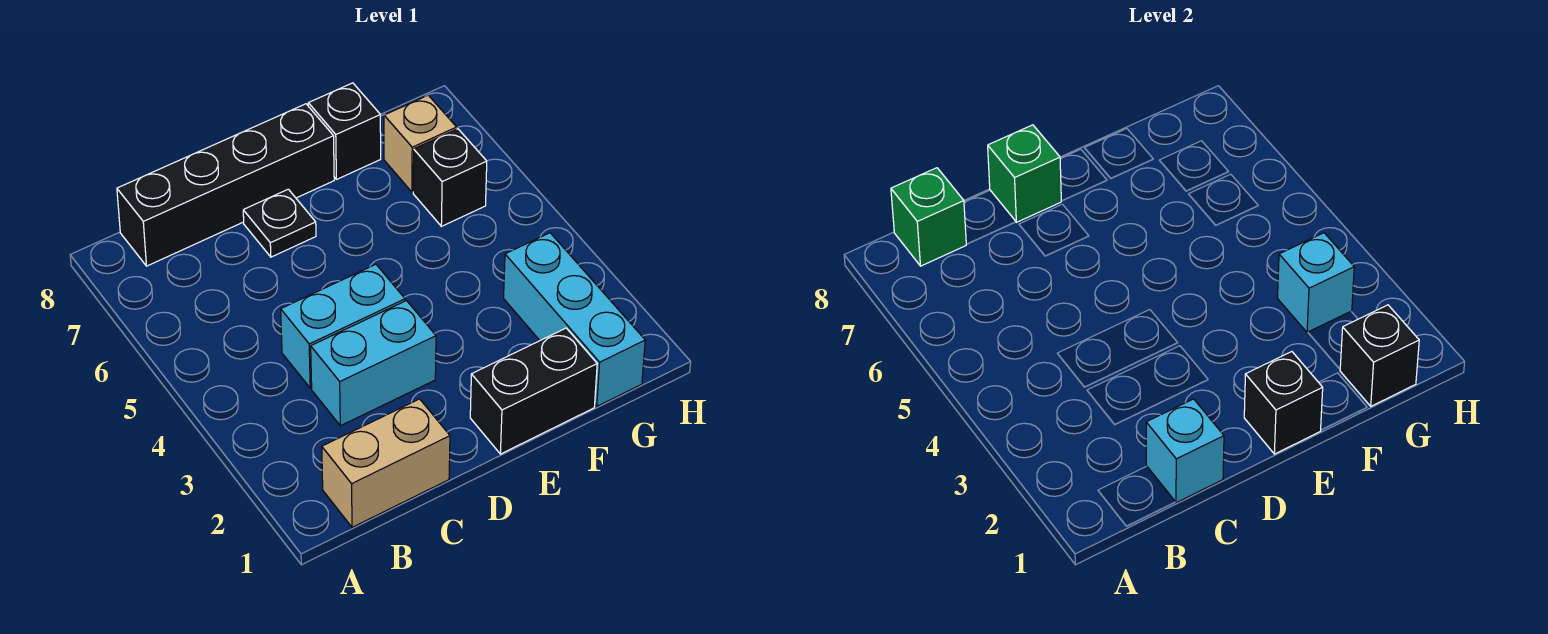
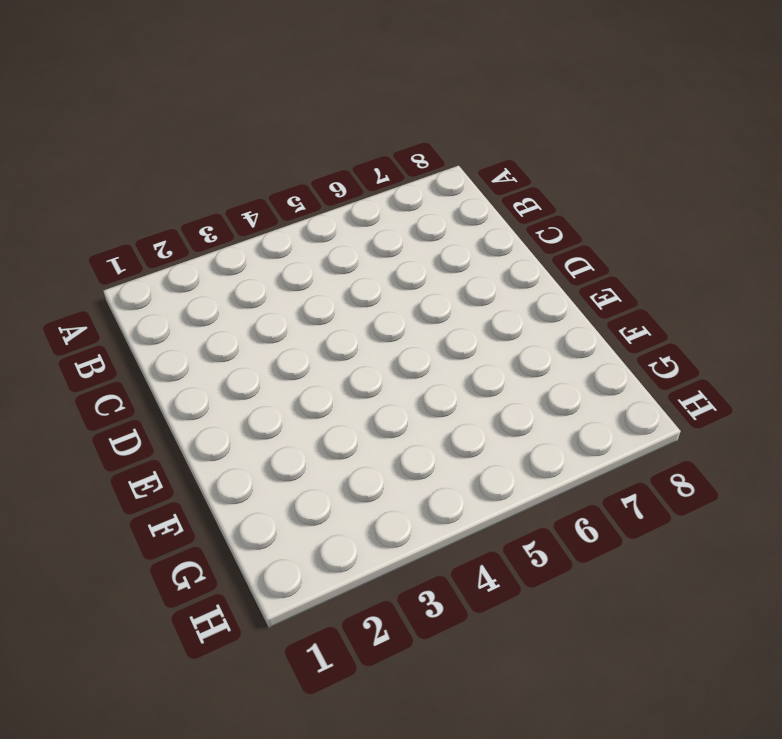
none -> tan 1x2 brick [322,399,450,527]
none -> black 1x4 brick [117,104,334,266]
none -> cyan 1x2 brick [311,301,436,426]

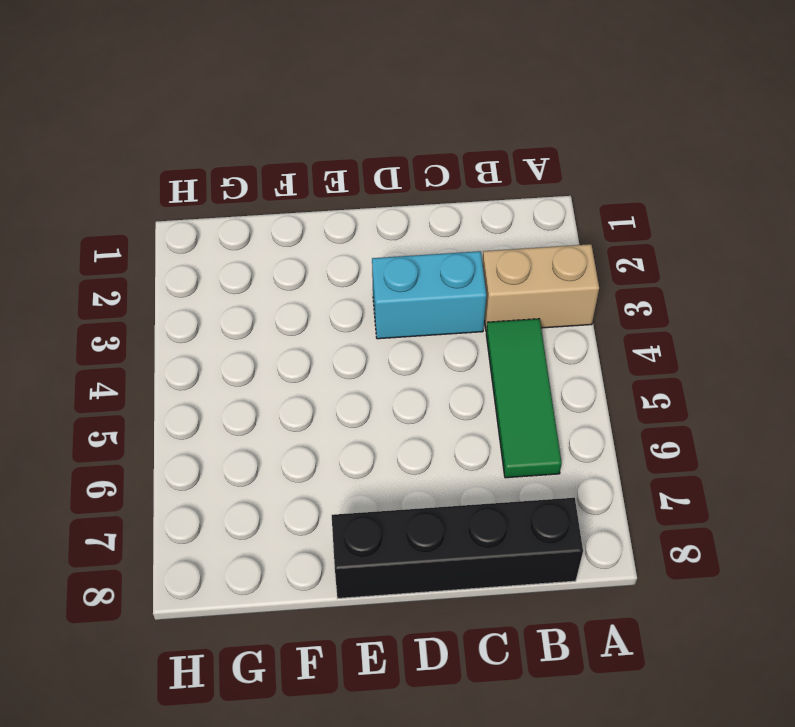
tan 1x2 brick [482,244,599,330] -> tan 1x2 brick moved to [322,399,450,527]
green 1x3 tile [486,319,562,478] -> none
none -> cyan 1x2 brick [281,264,405,388]
none -> black 1x1 plate [243,189,316,257]
none -> black 1x2 brick [470,328,597,454]

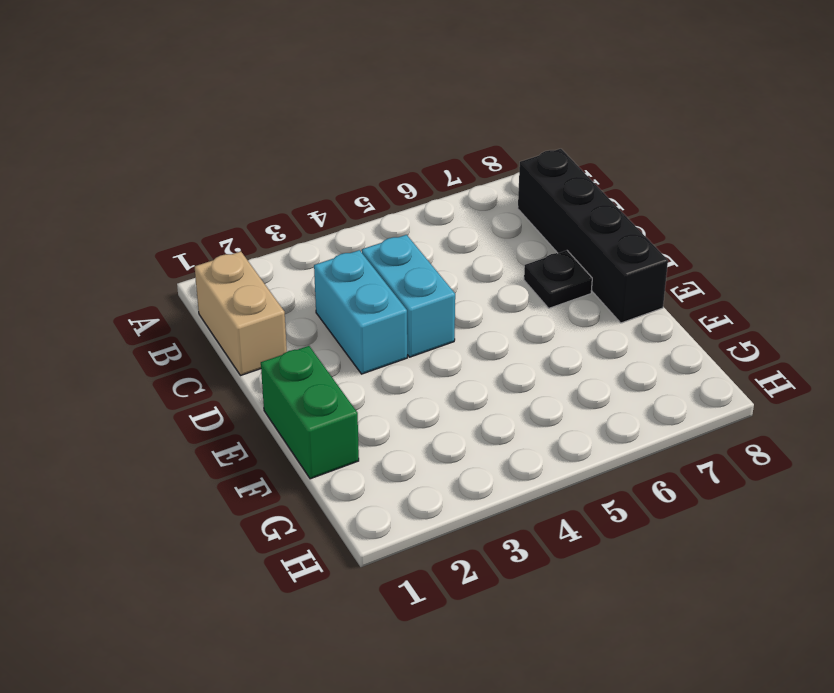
green 1x2 brick [261,346,359,479] -> black 1x2 brick [470,328,597,454]
none -> black 1x1 brick [308,83,381,179]
none -> cyan 1x3 brick [504,233,645,406]
none -> black 1x1 brick [413,129,487,226]

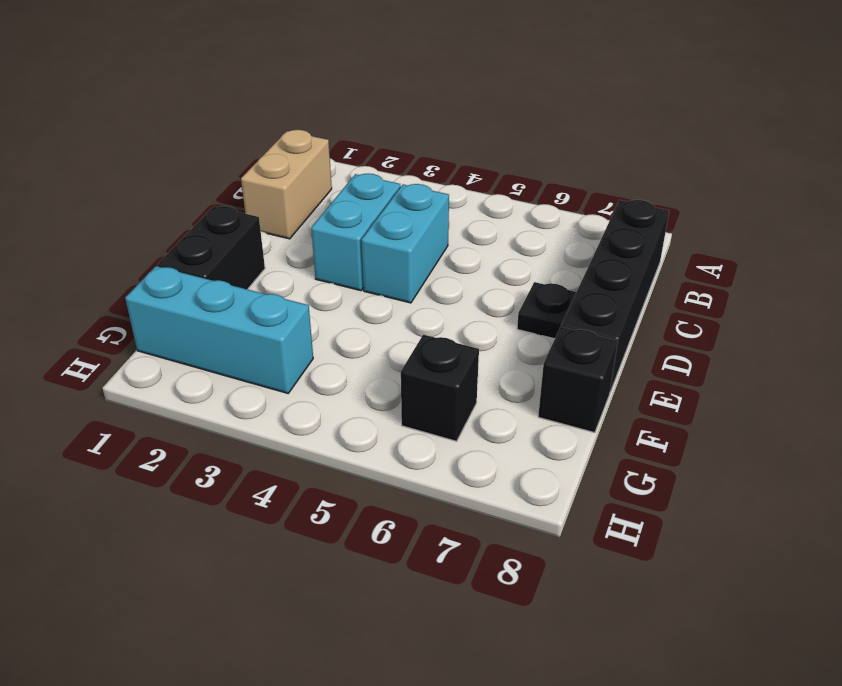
none -> tan 1x1 brick [384,95,457,192]
none -> green 1x1 brick [891,168,966,266]
none -> cyan 1x1 brick [1146,399,1224,503]

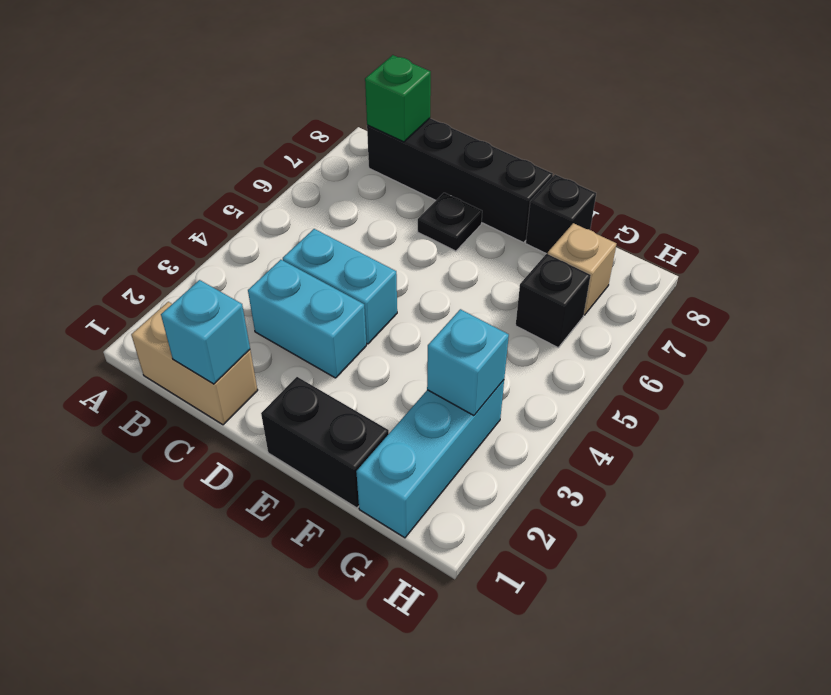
none -> green 1x1 brick [988,125,1061,222]
none -> black 1x1 brick [1244,352,1323,454]
none -> black 1x1 brick [1340,305,1419,406]

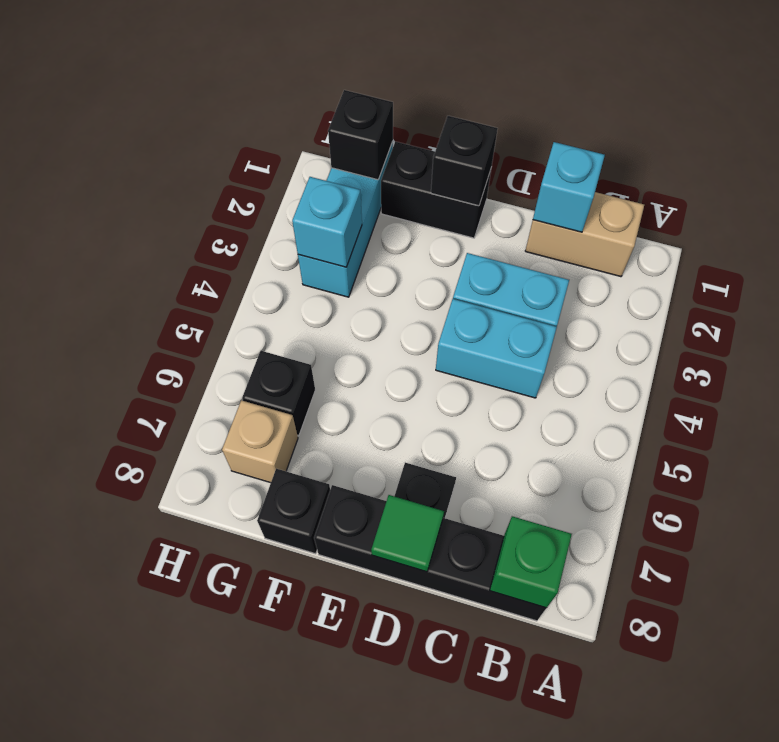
green 1x1 tile [371,495,444,572] -> green 1x1 brick [988,125,1061,222]

